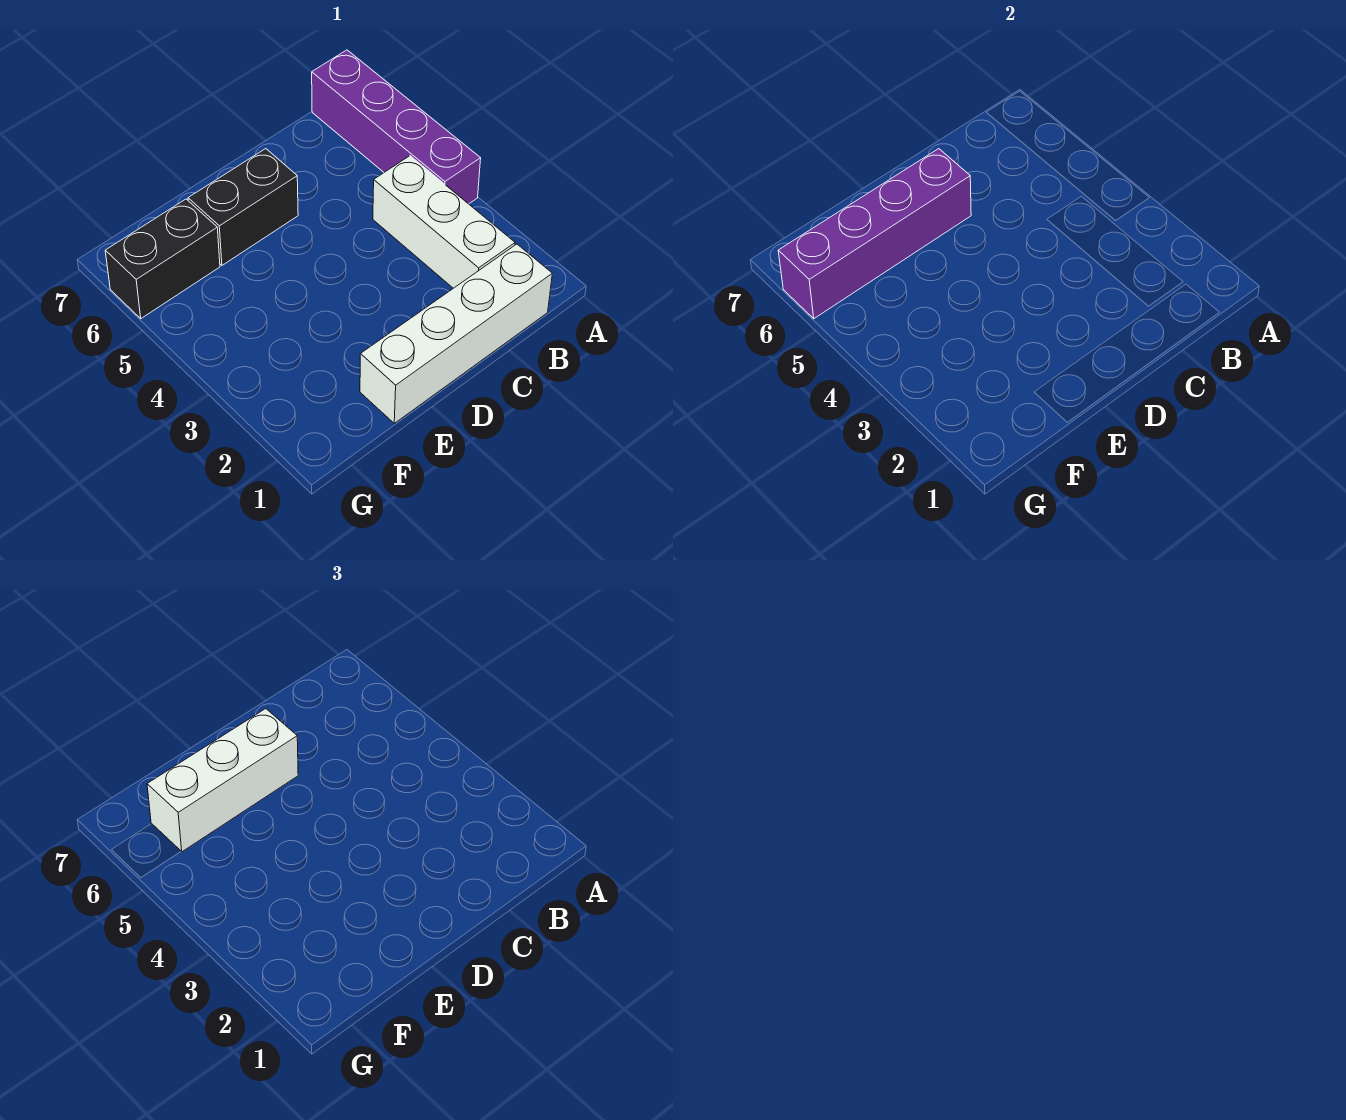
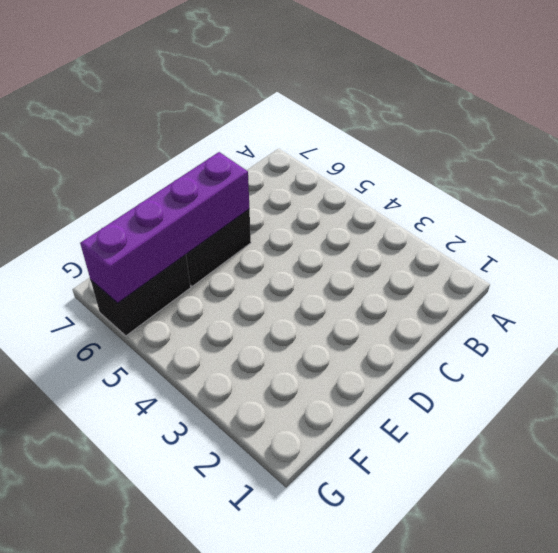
none -> purple 1x4 brick [312,50,481,204]
none -> white 1x4 brick [360,244,552,423]

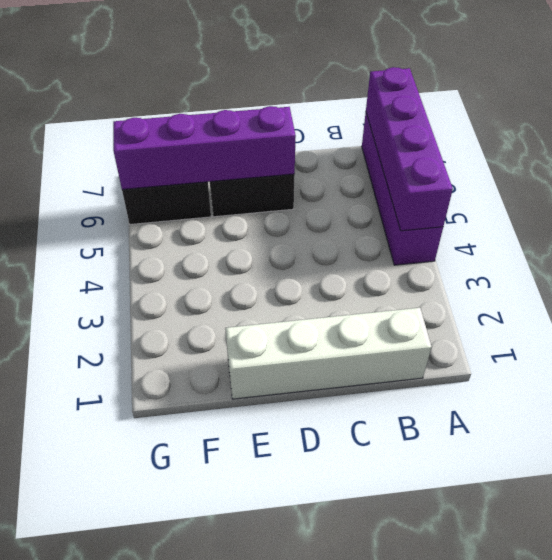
purple 1x4 brick [366,67,453,231] -> none
none -> white 1x3 brick [373,156,515,288]
none -> white 1x3 brick [147,709,298,852]

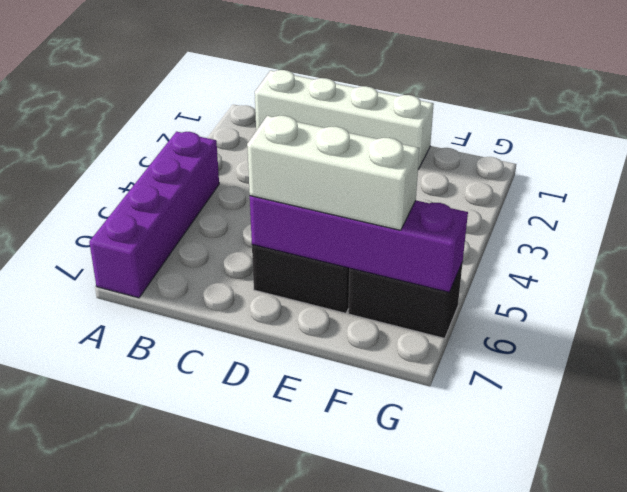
none -> white 1x3 brick [373,156,515,288]

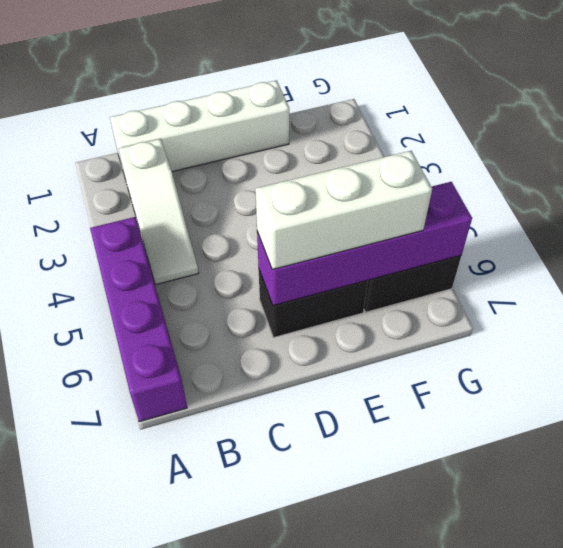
white 1x3 slope [119,139,199,285] -> white 1x3 brick [373,156,515,288]

